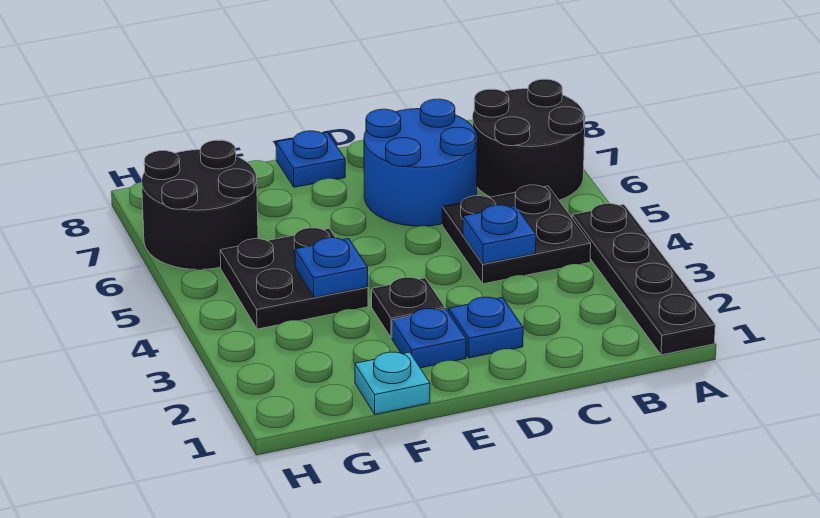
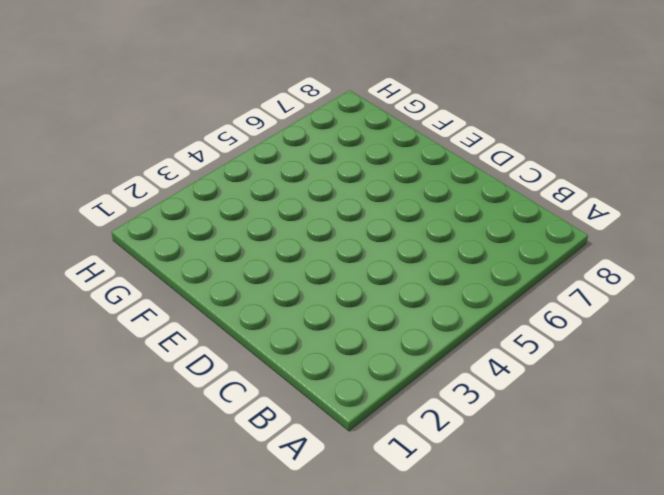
none -> black 1x4 plate [572,204,715,355]
none -> black 2x2 round brick [473,79,585,200]
none -> black 2x2 plate [442,185,591,284]

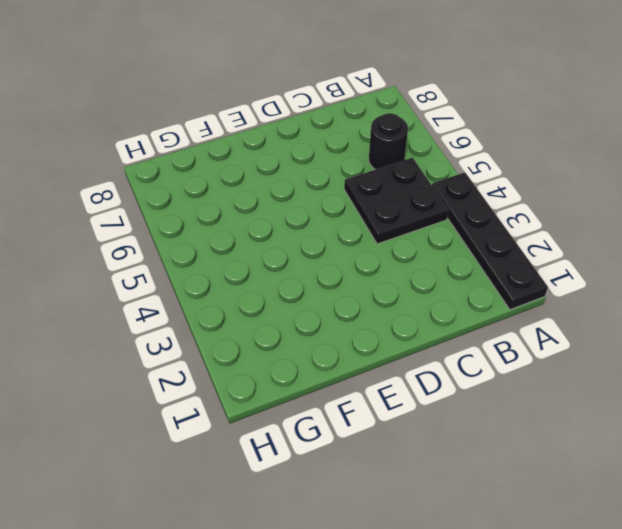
black 1x1 round brick [369,113,408,169] -> black 2x2 round brick [473,79,585,200]
none -> blue 2x2 round brick [364,99,477,226]
none -> blue 1x1 plate [449,297,523,358]
none -> blue 1x1 plate [392,309,466,368]

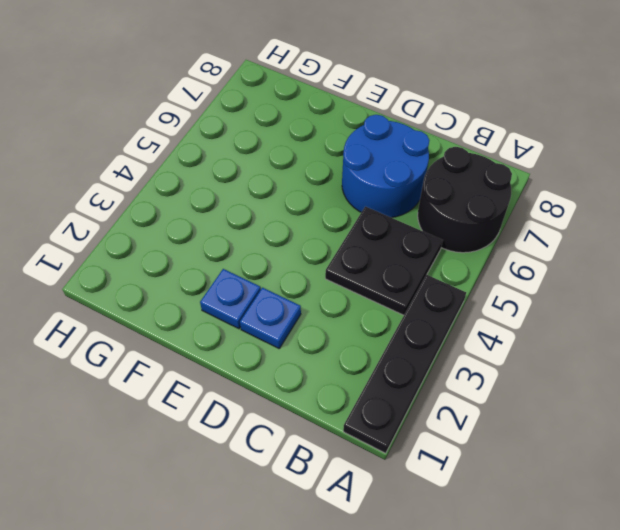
none -> black 1x1 plate [372,277,445,338]
none -> blue 1x1 plate [276,131,345,187]
none -> cyan 1x1 plate [355,352,430,414]

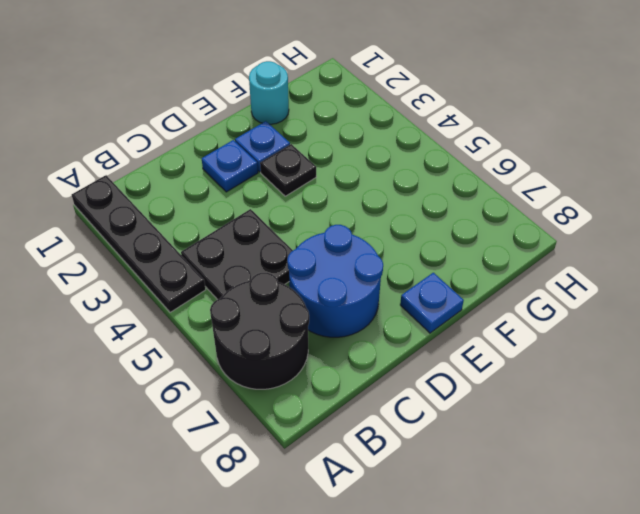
cyan 1x1 round brick [249,61,289,124] -> cyan 1x1 plate [355,352,430,414]
none -> black 2x2 plate [220,228,368,329]
none -> black 2x2 round brick [142,140,258,270]
none -> blue 1x1 plate [463,205,536,264]

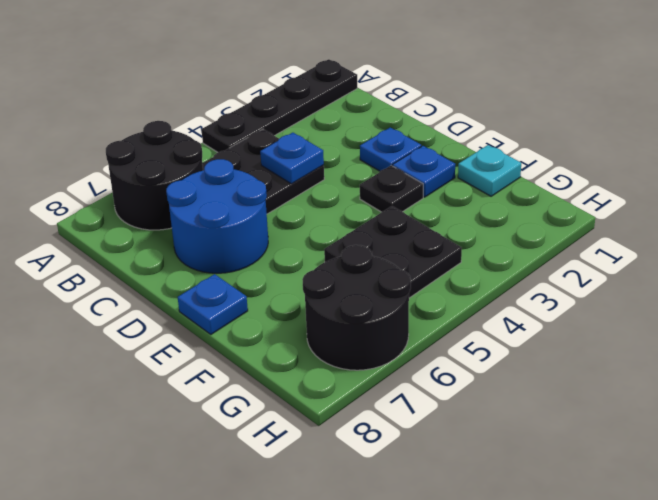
none -> blue 1x1 plate [295,238,368,298]

